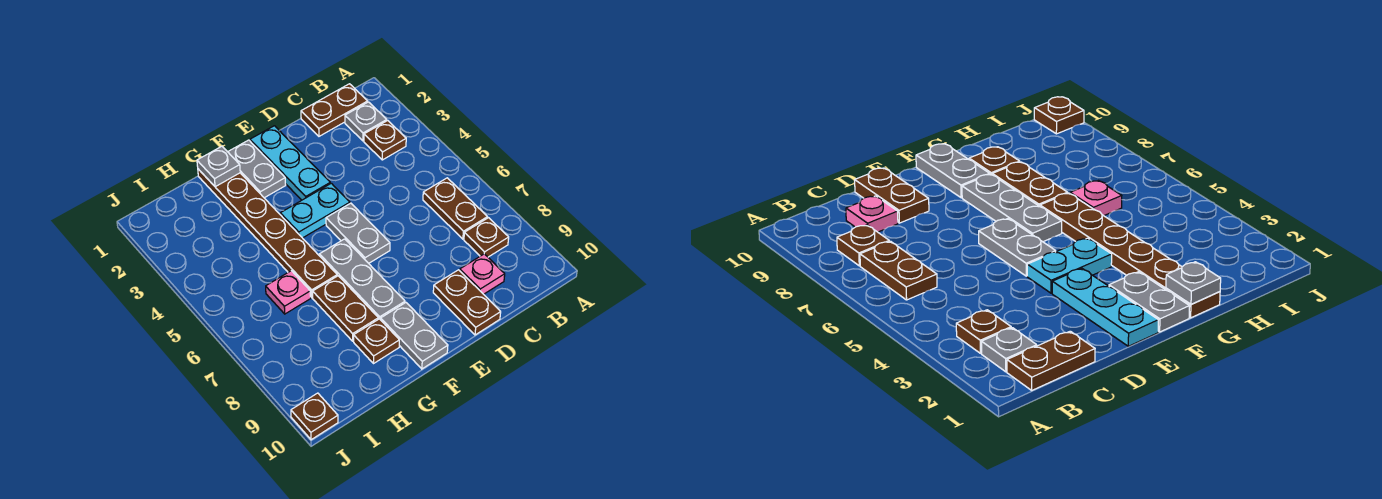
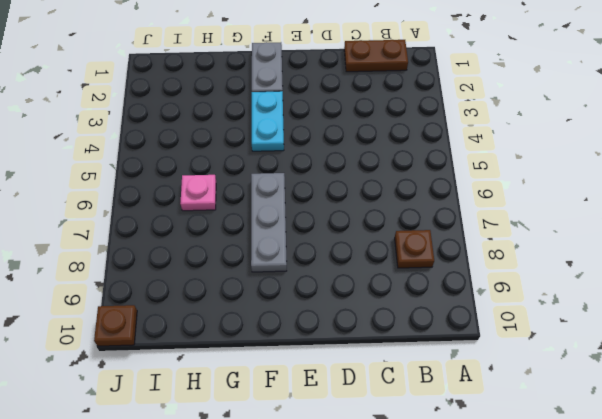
cyan 1x2 plate [252,91,284,151] -> cyan 1x2 plate turned to [280,183,350,238]
none -> grey 1x1 plate [345,102,387,141]
none -> brown 1x1 plate [364,121,406,160]
none -> brown 1x2 plate [423,178,487,239]

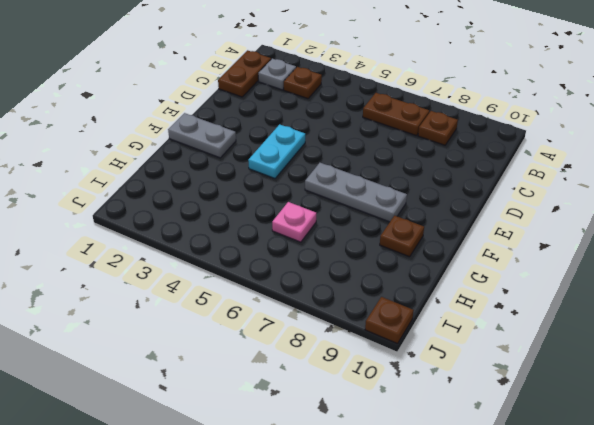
none -> pink 1x1 plate [460,254,505,294]
none -> brown 1x2 plate [433,270,501,335]
none -> cyan 1x3 plate [250,126,330,200]

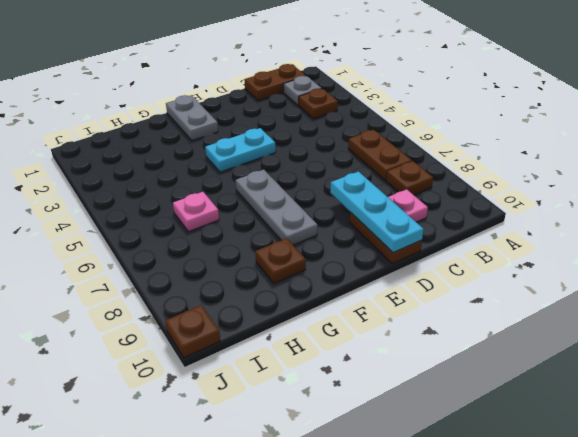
cyan 1x3 plate [330,172,423,253] -> cyan 1x3 plate moved to [250,126,330,200]
none -> grey 1x2 plate [326,203,390,263]
none -> grey 1x2 plate [381,303,448,369]
none -> brown 1x6 plate [198,169,337,298]

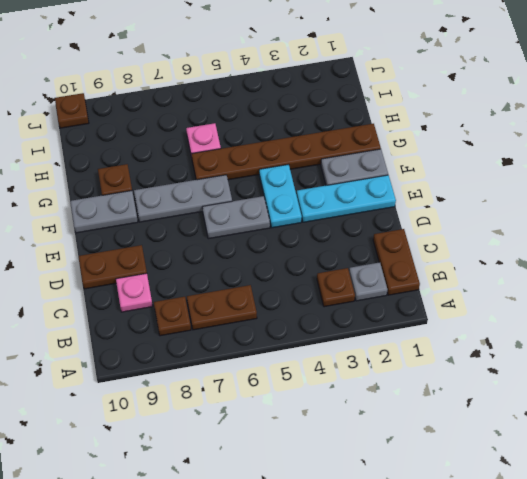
none -> brown 1x2 plate [313,276,378,341]
none -> grey 1x1 plate [197,146,240,187]

